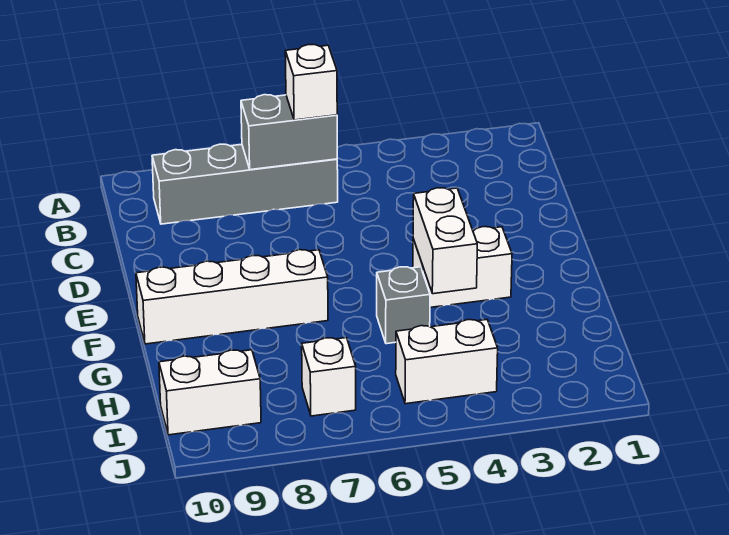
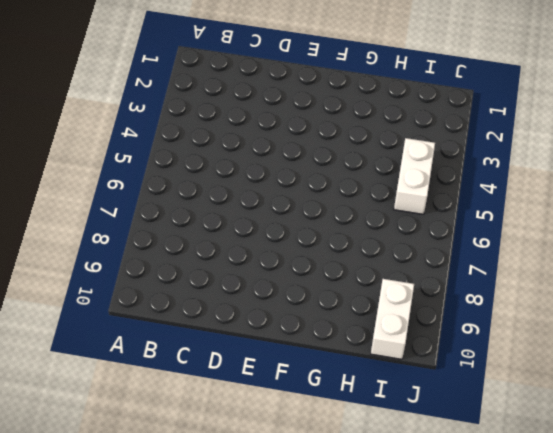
none -> grey 1x4 brick [152,144,338,224]
none -> white 1x2 brick [413,227,512,307]

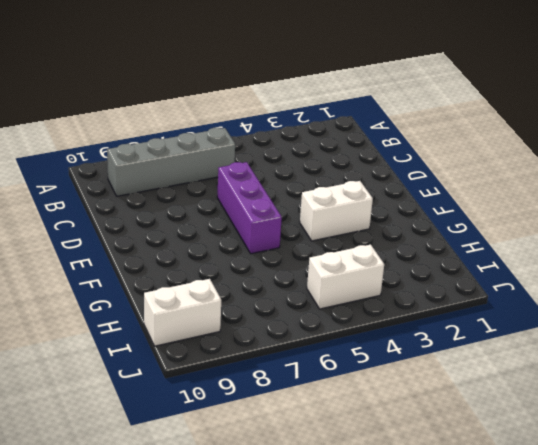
purple 1x3 brick [217,162,282,254] -> none
none -> white 1x4 brick [136,250,328,344]
none -> grey 1x1 brick [377,267,430,344]

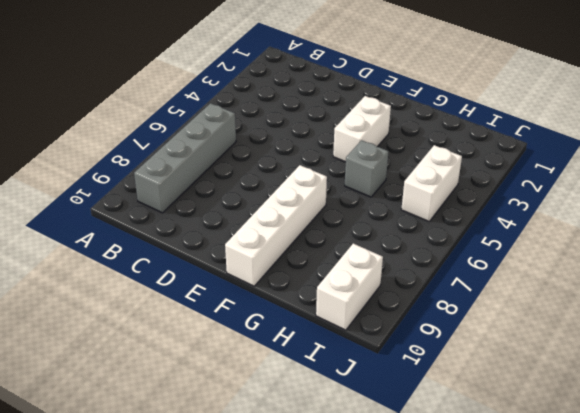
none -> white 1x1 brick [302,338,356,416]
none -> grey 1x2 brick [241,95,337,170]

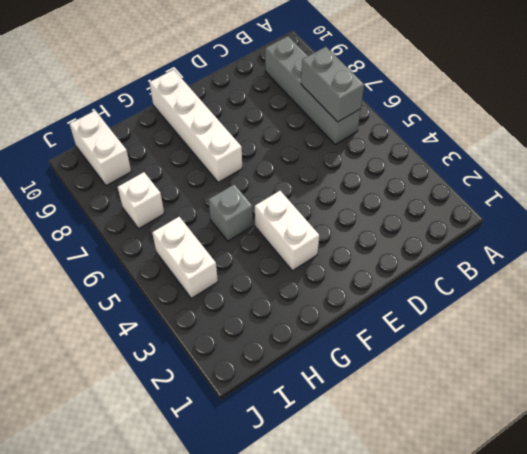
none -> white 1x2 brick [413,188,477,294]
none -> white 1x1 brick [285,45,337,120]

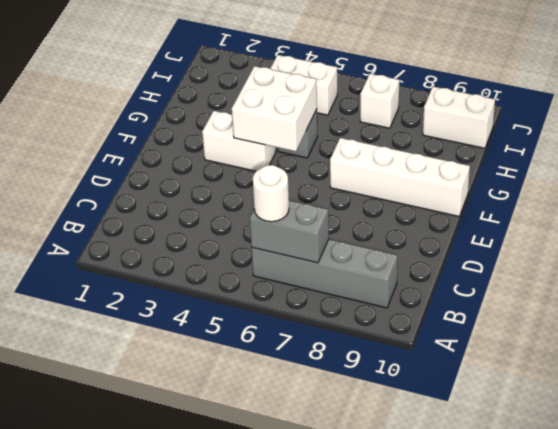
white 1x1 round brick [253,165,289,222] -> white 1x1 brick [285,45,337,120]
white 2x2 brick [232,66,317,151] -> white 1x2 brick [413,188,477,294]

